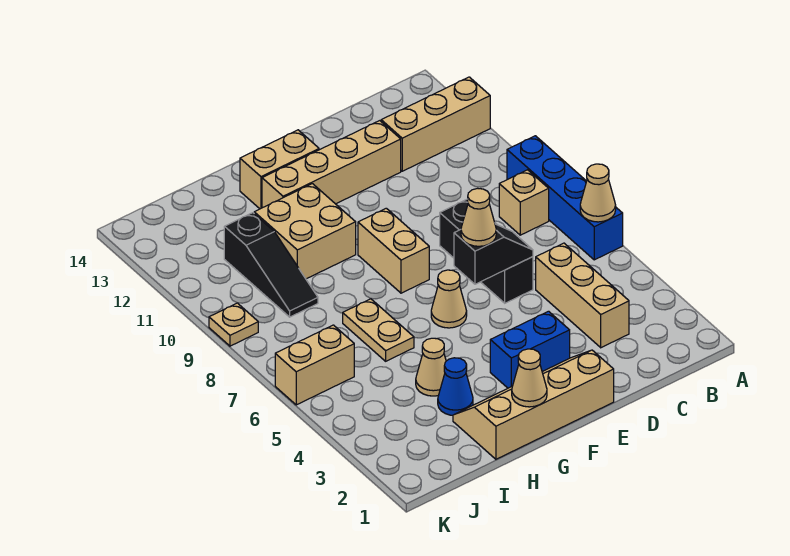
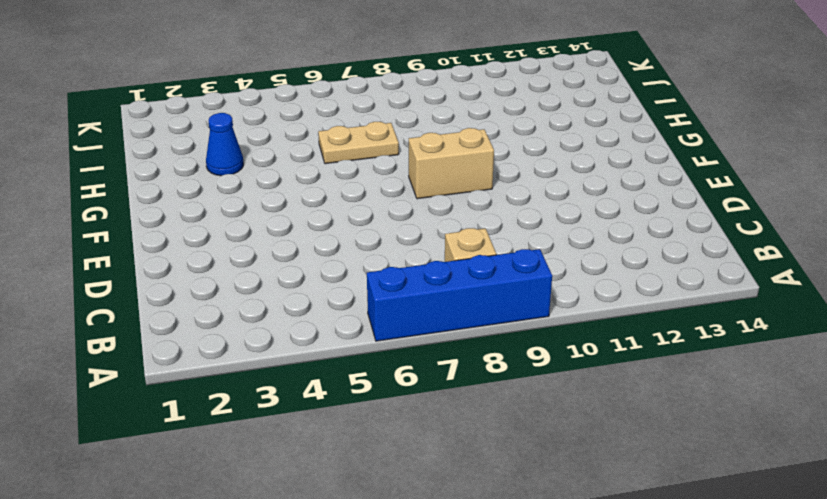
none -> tan 1x3 brick [381,77,490,171]
none -> tan 1x3 brick [536,243,629,348]
none -> black 1x3 brick [440,199,533,303]

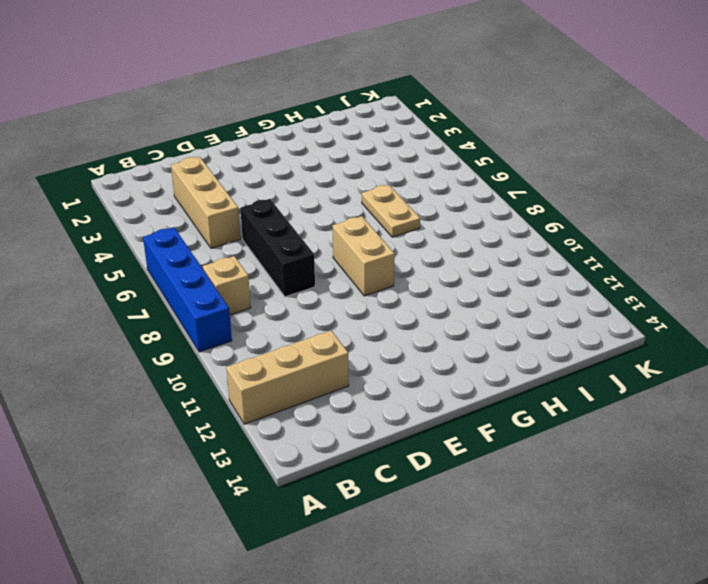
none -> tan 1x4 brick [262,121,401,208]
none -> tan 2x4 slope [453,350,614,459]
none -> blue 1x2 brick [490,311,570,388]

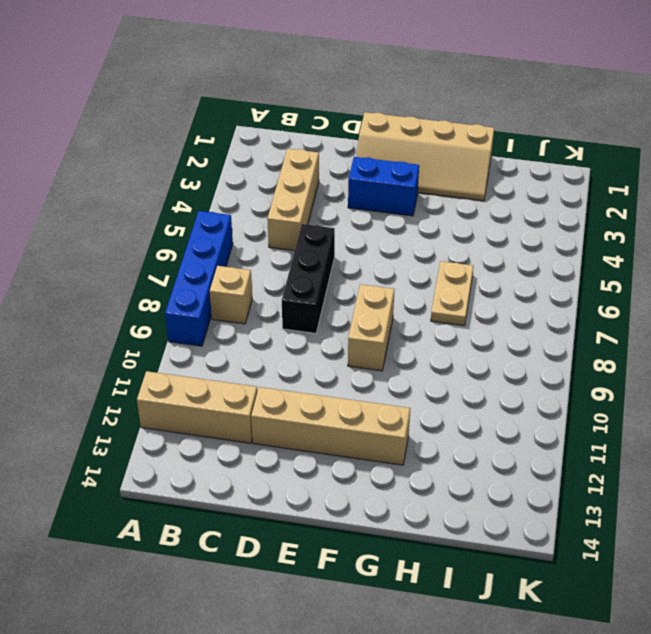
none -> tan 1x1 cone [431,270,467,328]
none -> tan 1x2 brick [240,130,319,209]
none -> tan 2x2 brick [254,184,356,279]

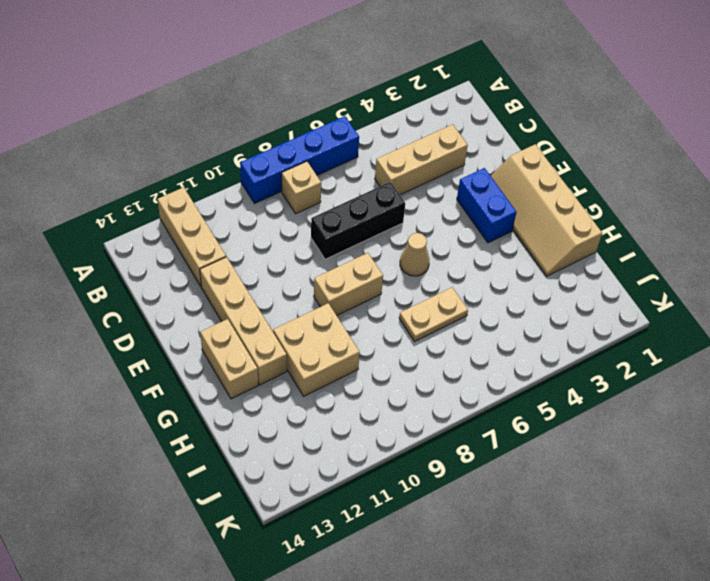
none -> blue 1x1 cone [438,358,473,415]
none -> tan 1x1 cone [416,338,446,396]
none -> black 1x3 slope [224,213,318,317]

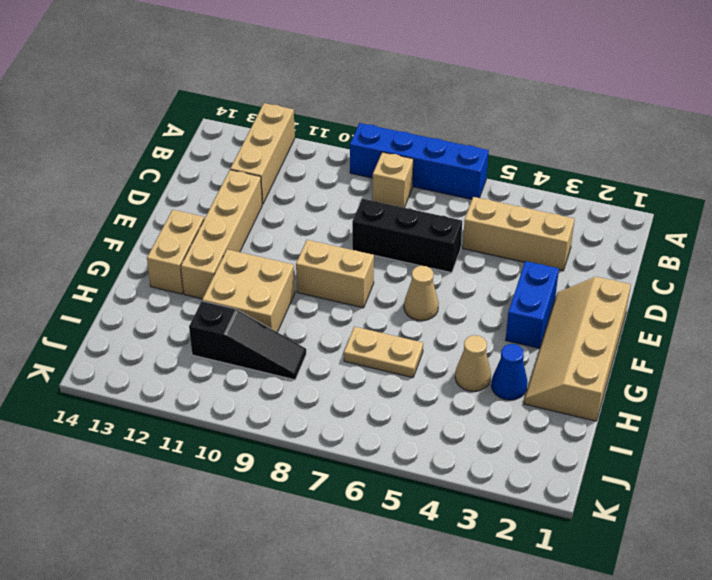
none -> tan 1x2 brick [275,325,354,405]
none -> tan 1x1 plate [209,303,258,346]
none -> tan 1x1 cone [580,164,616,222]

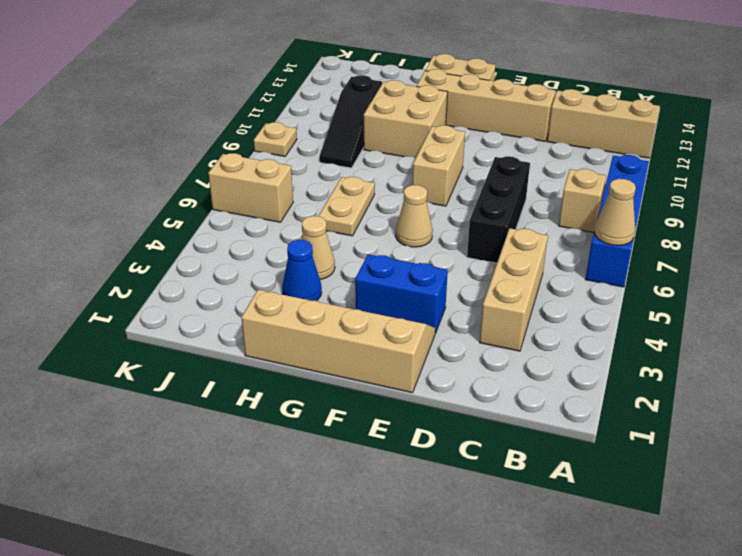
none -> black 1x2 slope [454,224,533,284]
none -> tan 1x1 cone [512,349,547,407]
none -> tan 1x1 cone [461,188,496,246]

